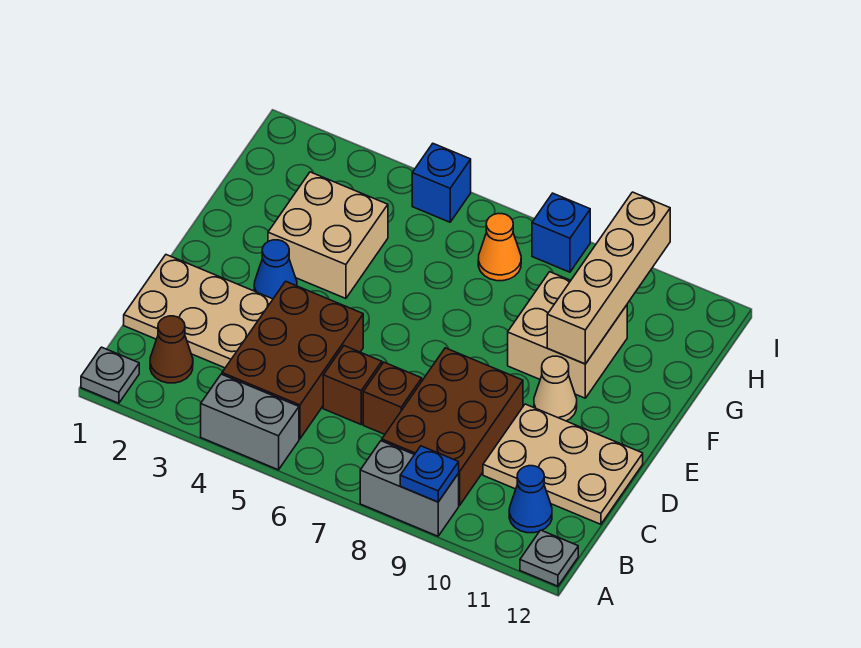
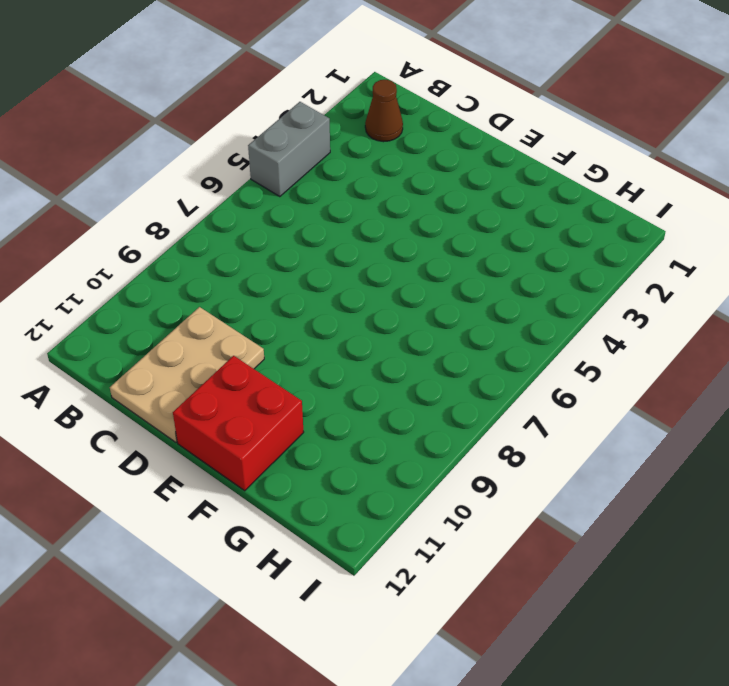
red 2x2 brick [173,356,304,491] -> none
none -> grey 1x1 plate [81,347,139,403]
none -> grey 1x2 brick [360,441,459,536]
none -> grey 1x1 plate [520,530,578,586]

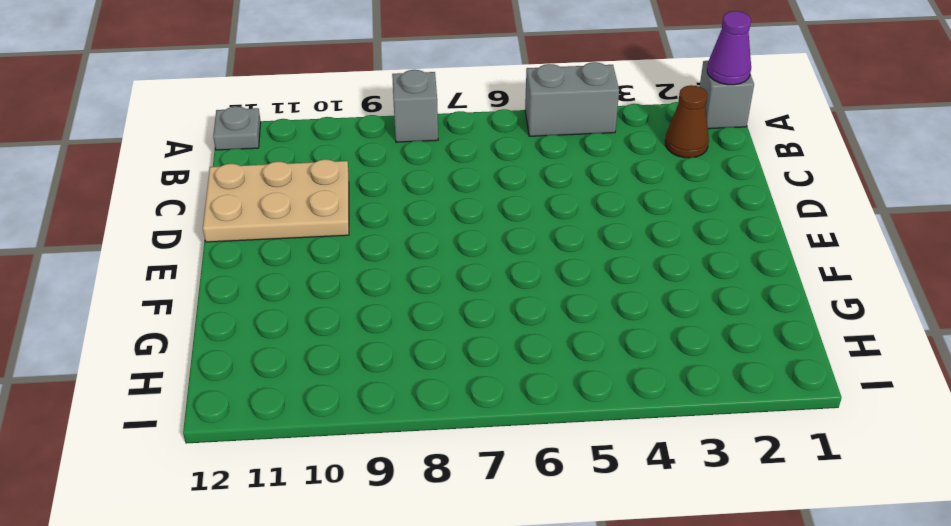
grey 1x1 brick [700,61,754,129] -> grey 1x1 plate [81,347,139,403]
purple 1x1 cone [707,11,751,85] -> none
grey 1x1 brick [392,70,438,142] -> grey 1x2 brick [360,441,459,536]
none -> brown 2x3 brick [222,281,363,439]
none -> brown 2x3 brick [382,348,523,505]
none -> blue 1x1 cone [509,466,552,533]

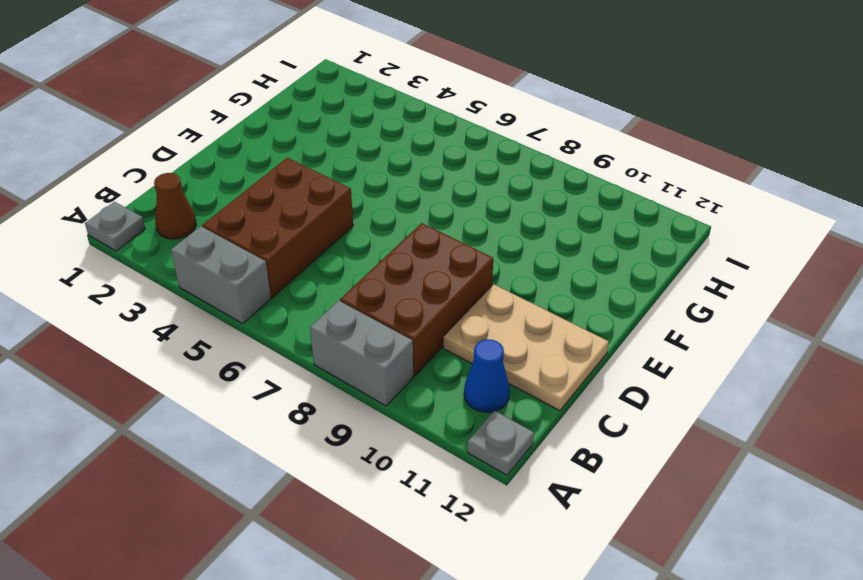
none -> tan 2x3 plate [124,255,273,368]
none -> brown 1x1 brick [323,346,382,424]
none -> brown 1x1 brick [363,362,422,434]

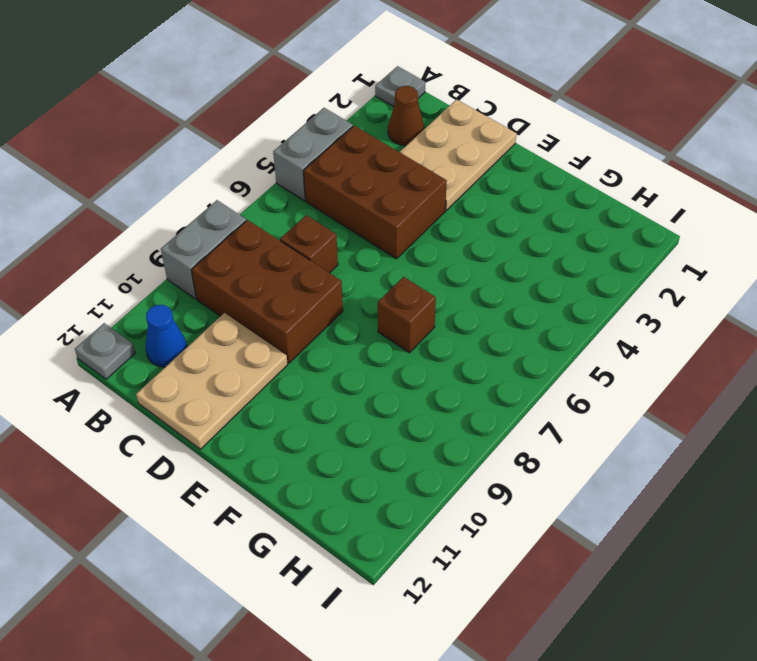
brown 1x1 brick [378,277,436,353] -> brown 1x1 brick moved to [323,346,382,424]
none -> blue 1x1 cone [254,240,297,299]
none -> tan 1x1 cone [534,356,577,421]
none -> tan 2x2 brick [268,172,388,299]

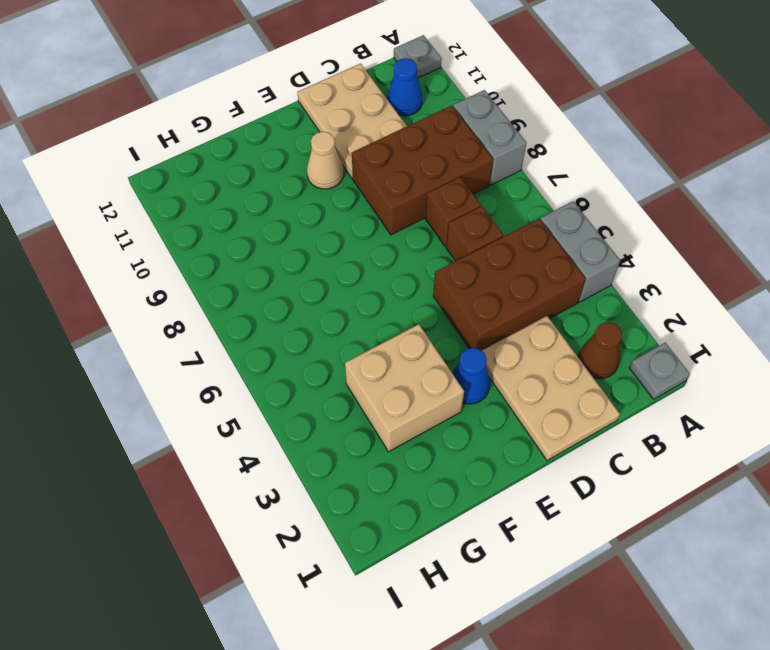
none -> tan 2x2 brick [508,272,627,398]
none -> orange 1x1 cone [478,214,521,281]
none -> blue 1x1 brick [412,144,471,222]

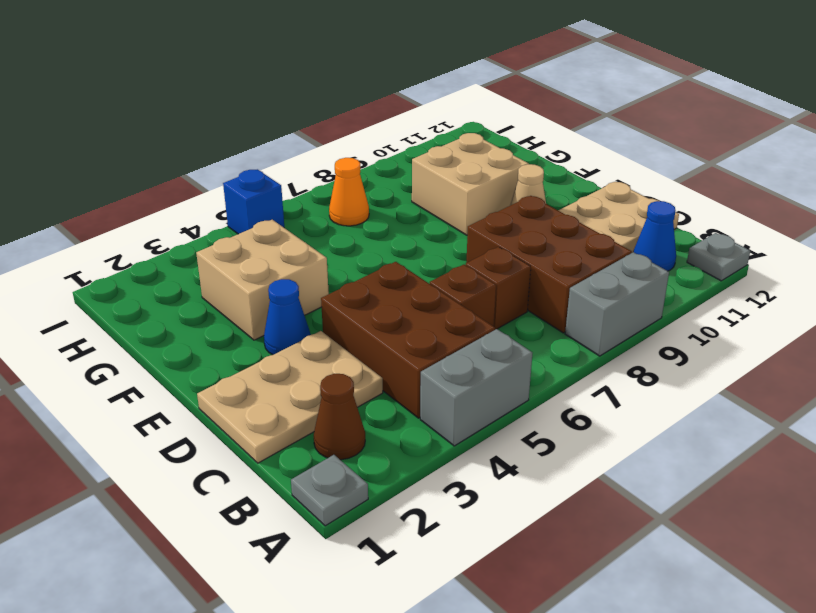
none -> blue 1x1 brick [532,193,590,272]
none -> blue 1x1 plate [400,446,459,502]
none -> tan 1x4 brick [547,192,670,364]

